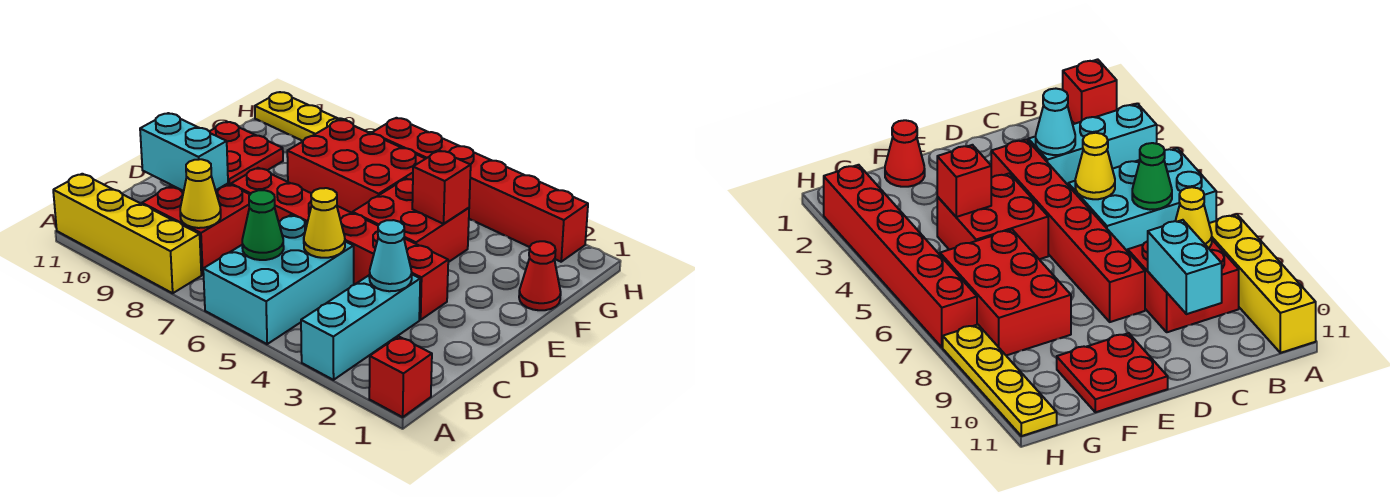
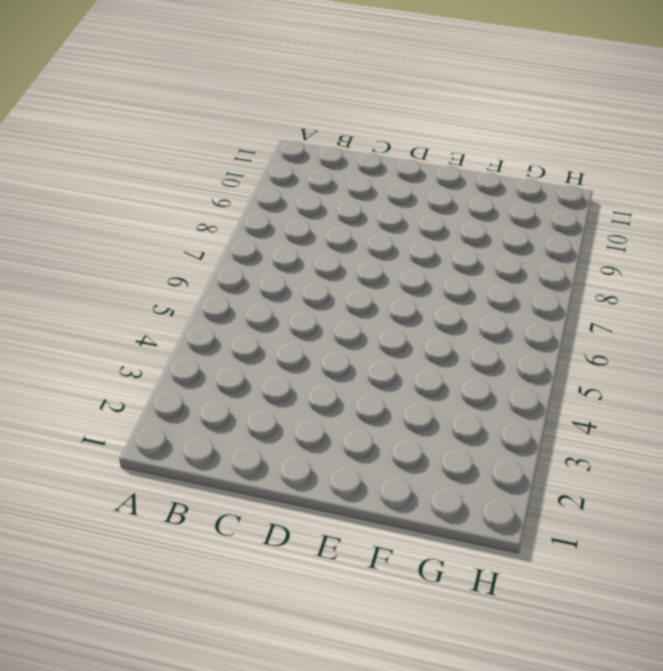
none -> red 1x1 brick [369,336,432,417]
none -> cyan 1x3 brick [301,275,420,380]
none -> cyan 2x3 brick [203,215,354,344]

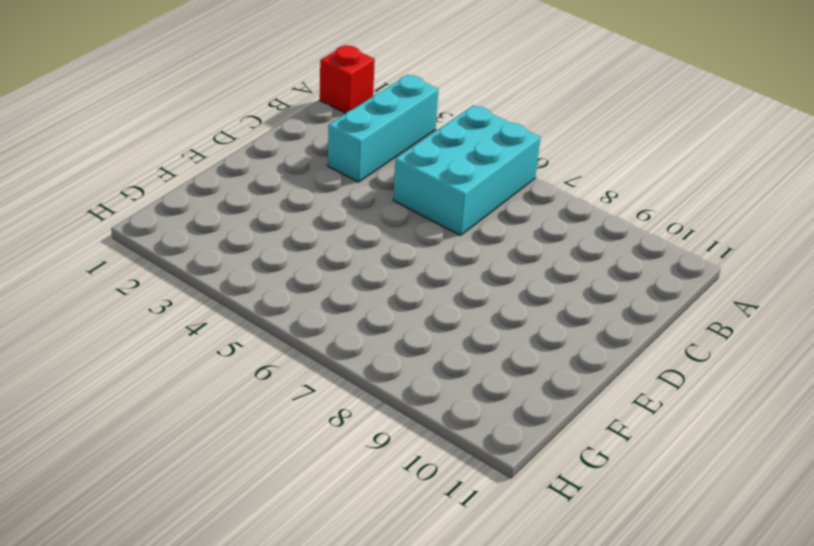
none -> yellow 1x4 brick [53,174,201,293]
none -> red 2x2 brick [142,184,250,275]
none -> red 1x6 brick [231,168,448,320]

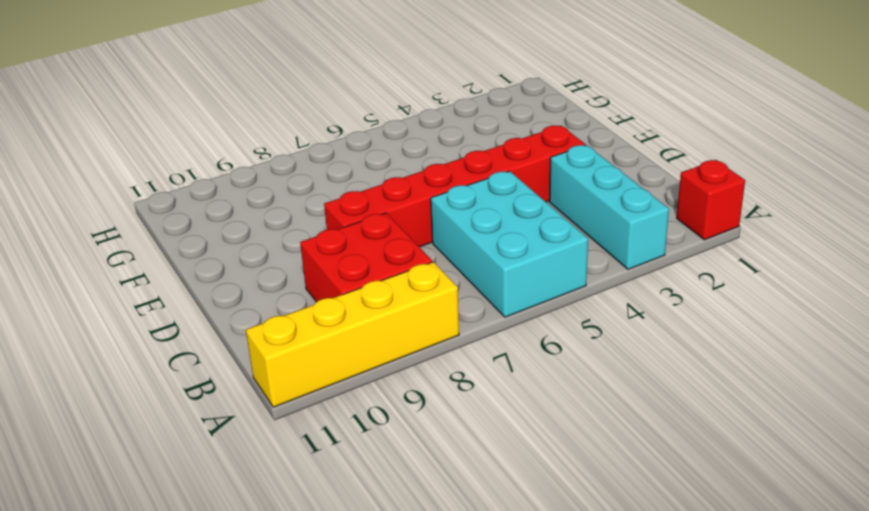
none -> red 2x2 brick [353,179,469,262]
none -> red 2x2 plate [209,122,283,185]
none -> red 1x1 cone [519,241,561,310]

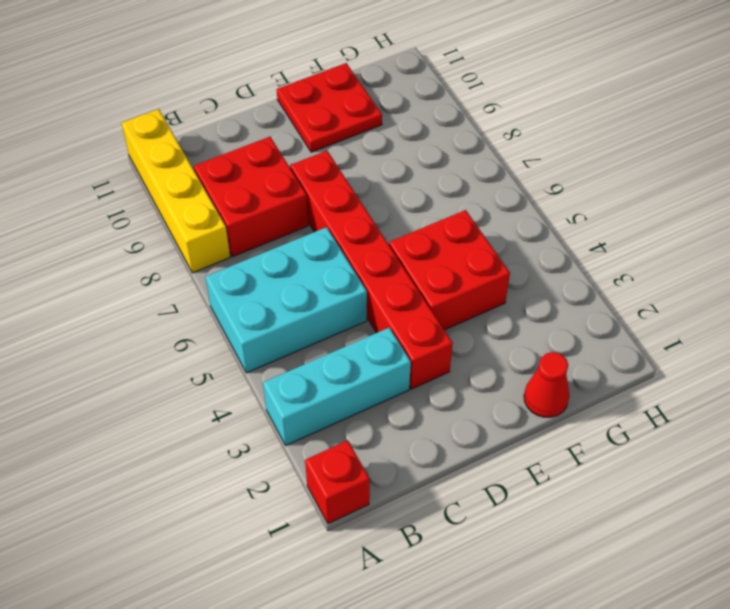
none -> red 2x3 brick [287,120,425,213]
none -> red 1x6 brick [372,118,588,262]
none -> yellow 1x4 plate [255,92,372,141]

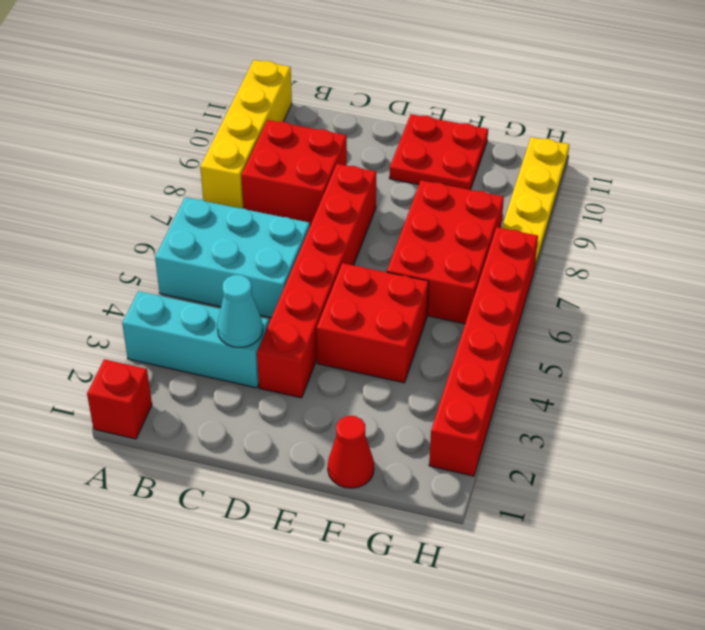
none -> green 1x1 cone [242,190,284,260]
none -> yellow 1x1 cone [180,159,221,228]
none -> yellow 1x1 cone [304,188,345,258]

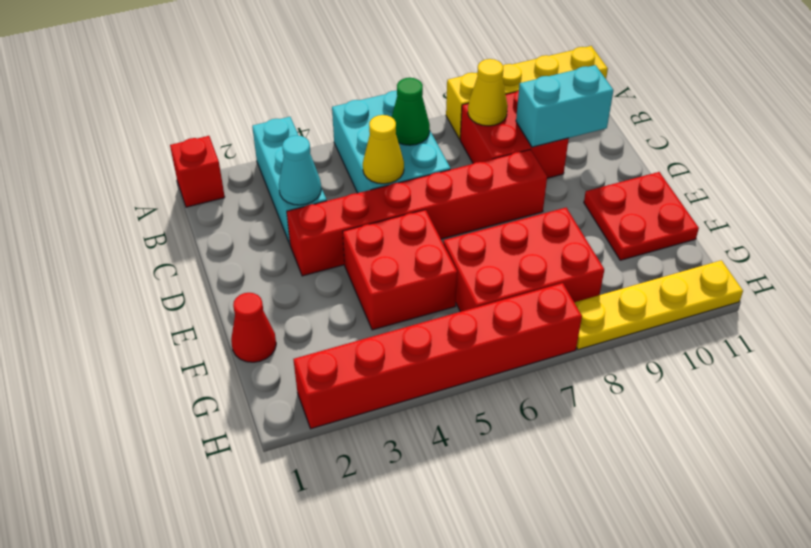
none -> red 1x1 brick [412,151,471,224]

